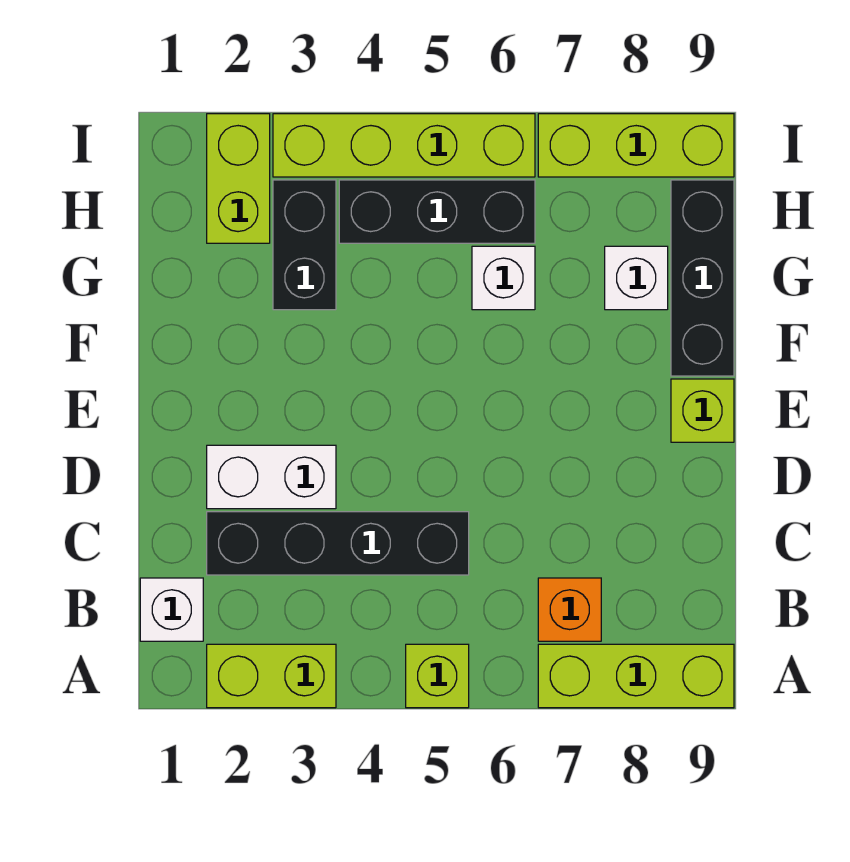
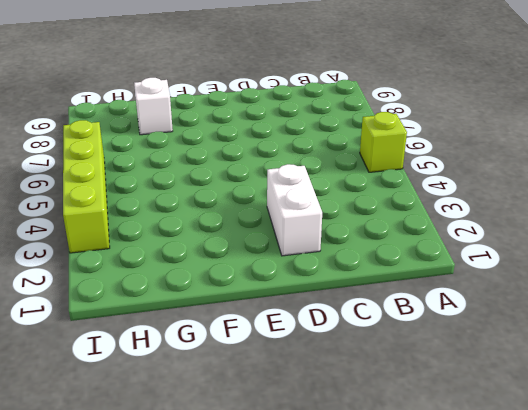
none -> lime 1x2 brick [207,644,336,708]
none -> lime 1x3 brick [538,644,734,708]
none -> white 1x1 brick [140,578,203,641]

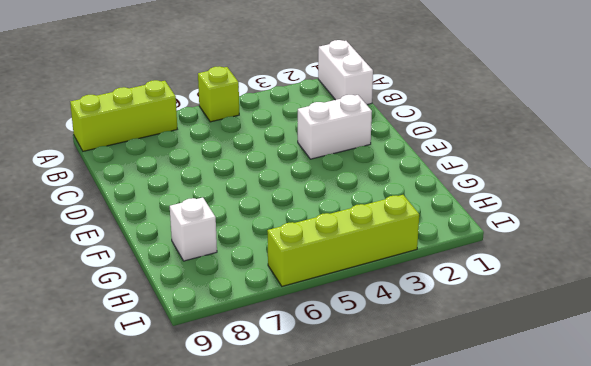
white 1x2 brick [318,40,373,105] -> white 1x1 brick [140,578,203,641]
none -> lime 1x2 brick [207,644,336,708]
none -> orange 1x1 brick [538,578,601,641]
none -> black 1x4 brick [207,512,469,575]

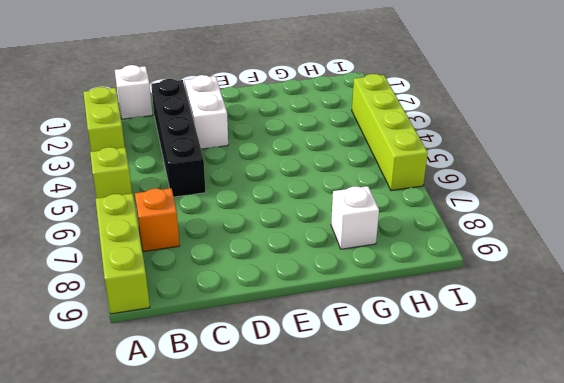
none -> lime 1x1 brick [671,379,734,442]
none -> black 1x3 brick [671,180,734,376]
none -> black 1x2 brick [273,180,336,310]

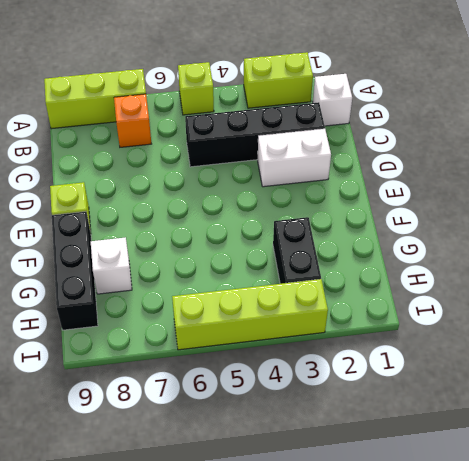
none -> white 1x1 brick [472,246,535,310]
none -> lime 1x2 brick [207,114,270,243]
none -> black 1x3 brick [339,180,535,243]

